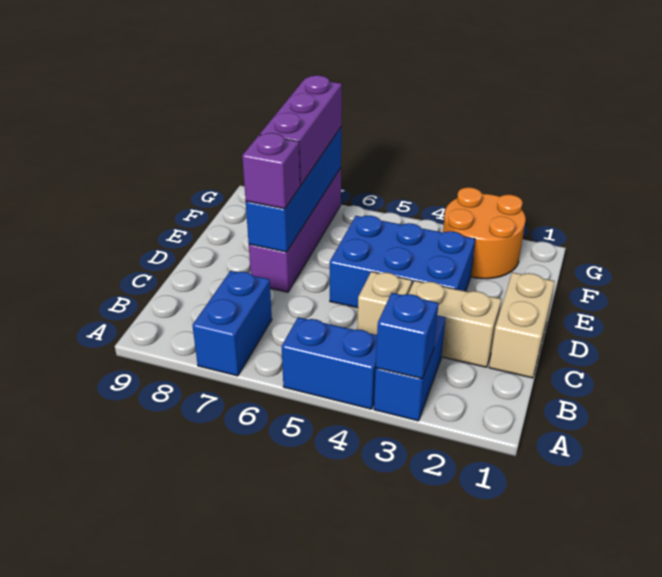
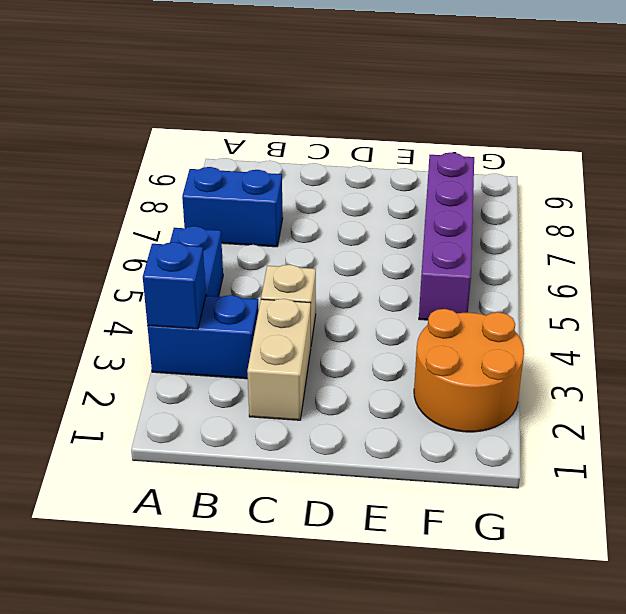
purple 1x4 brick [419,153,474,320] -> purple 1x4 brick turned to [249,168,341,292]
none -> tan 1x2 brick [489,272,555,378]
none -> blue 2x3 brick [330,216,475,308]
none -> blue 1x4 brick [246,128,341,252]

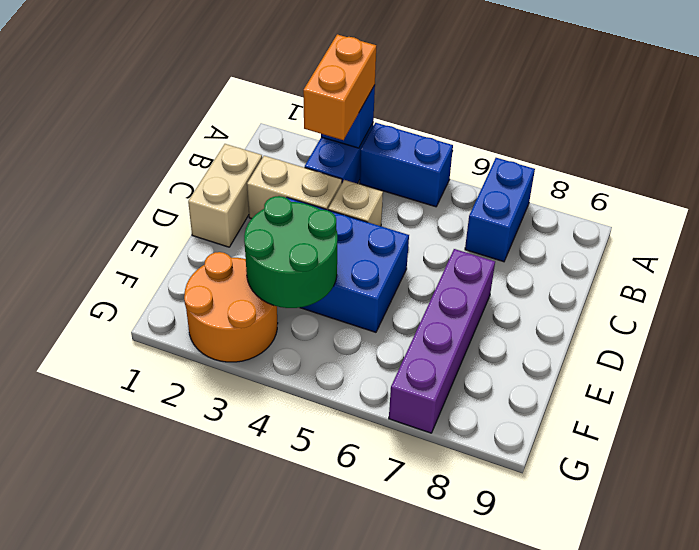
orange 1x2 brick [303,34,376,140] -> none
green 2x2 round brick [244,196,337,308] -> none
none -> blue 1x4 brick [246,128,341,252]
none -> purple 1x1 brick [242,133,300,209]
none -> purple 1x3 brick [260,75,342,186]

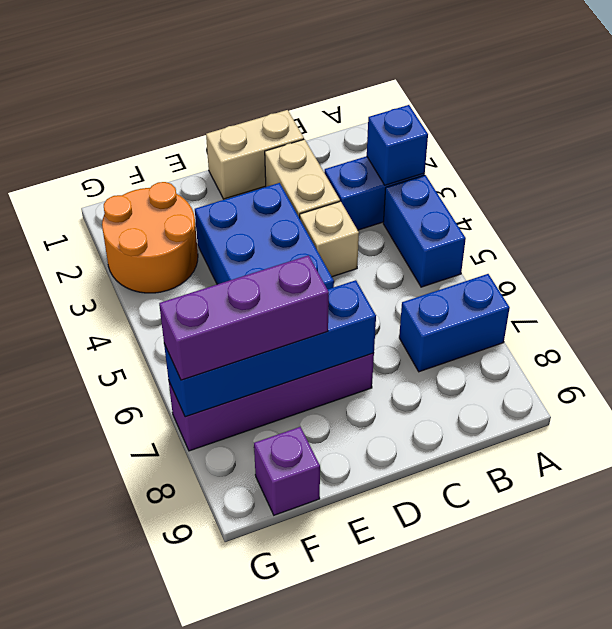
purple 1x1 brick [254,427,320,515] -> purple 1x1 brick moved to [242,133,300,209]

